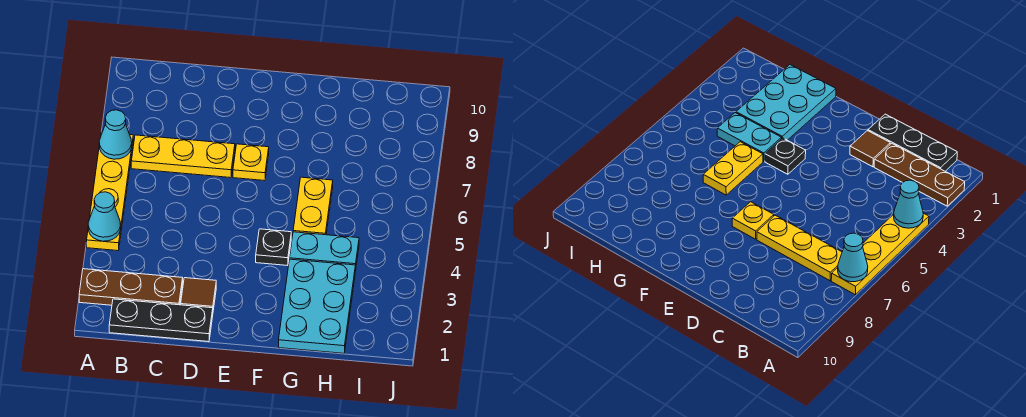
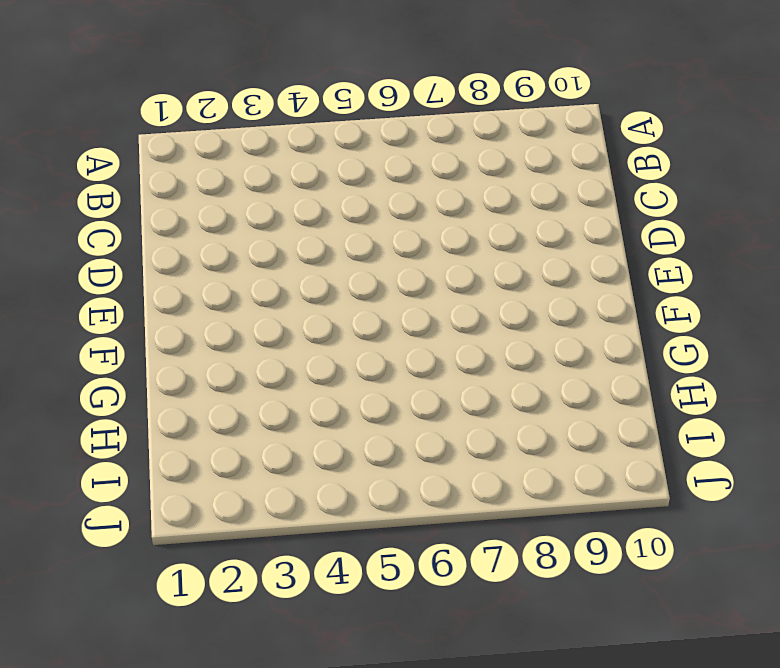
none -> brown 1x3 plate [79,269,183,305]
none -> yellow 1x4 plate [87,132,133,251]
none -> black 1x3 plate [109,299,213,342]

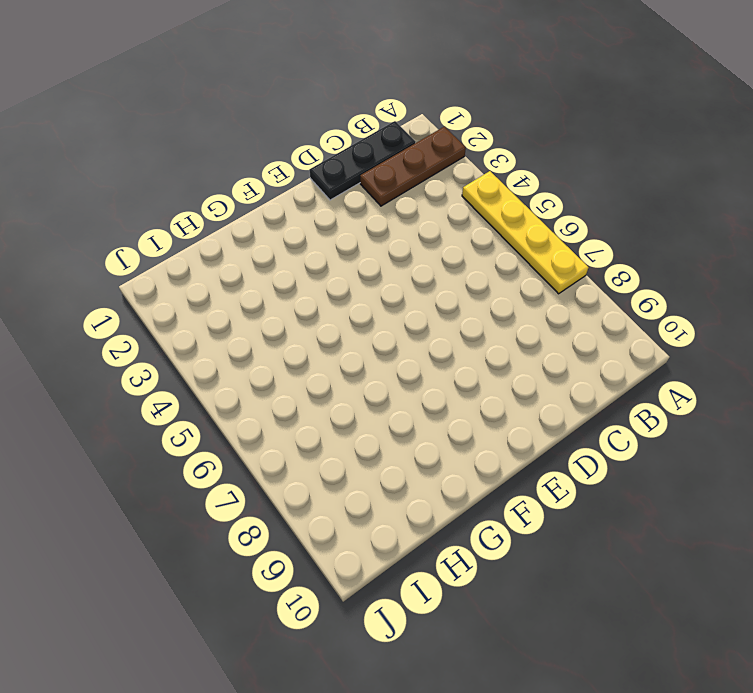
none -> yellow 1x3 plate [131,135,235,178]
none -> brown 1x1 tile [181,278,216,310]
none -> yellow 1x1 plate [233,144,269,181]

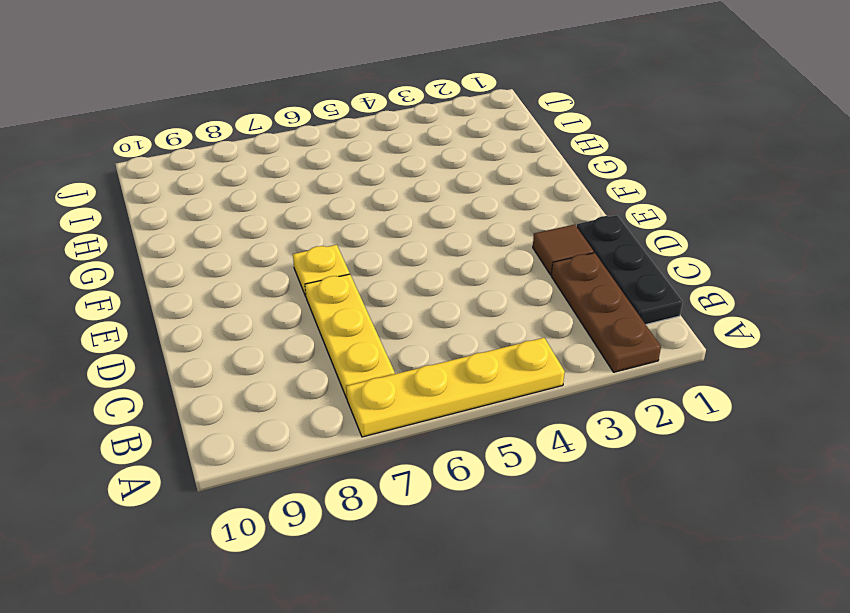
none -> black 1x1 plate [256,229,291,266]
none -> cyan 2x3 plate [279,259,355,353]
none -> cyan 1x2 plate [290,232,359,271]

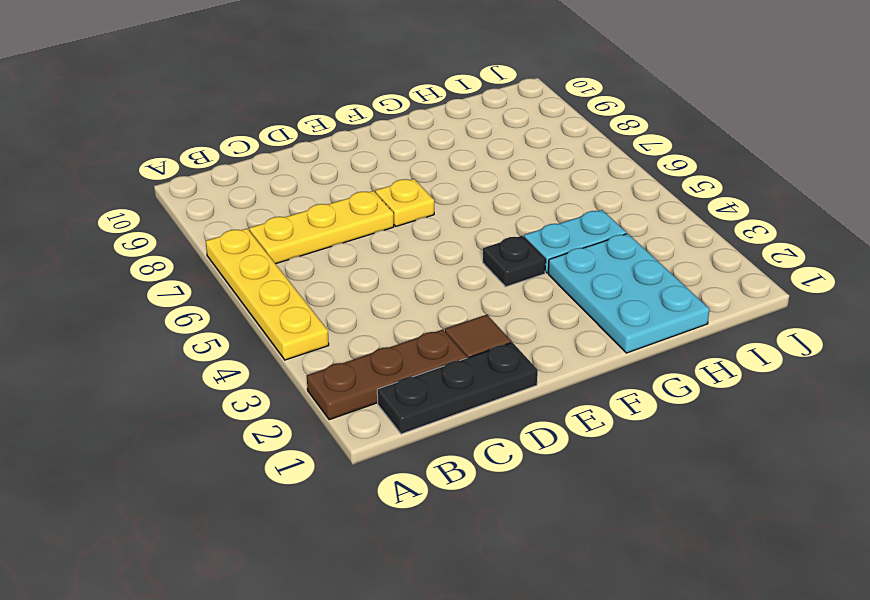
none -> yellow 1x2 plate [293,177,333,235]
none -> cyan 1x1 cone [88,192,121,241]
none -> cyan 1x1 cone [99,110,132,159]

